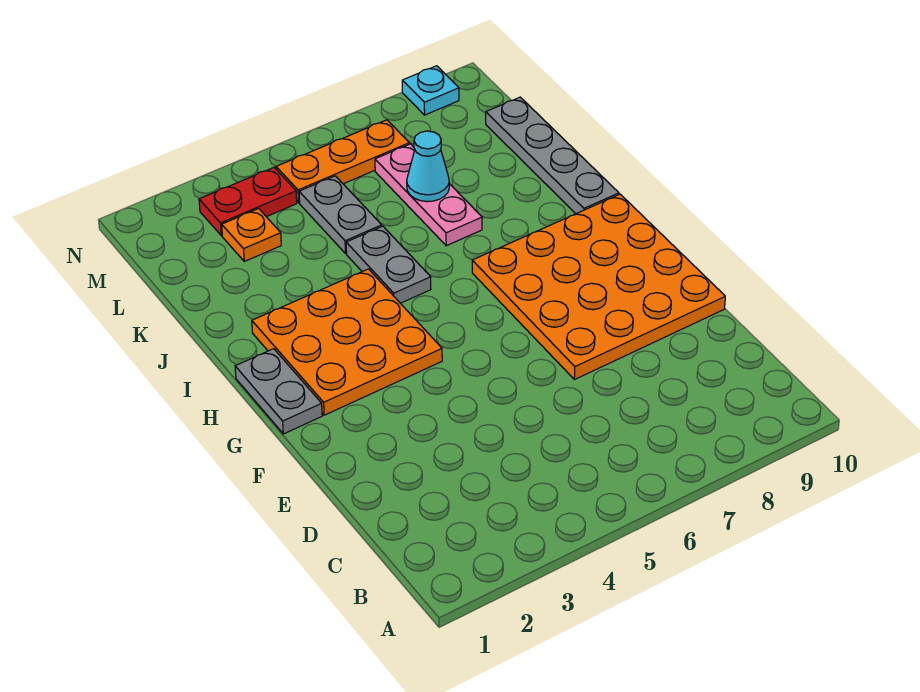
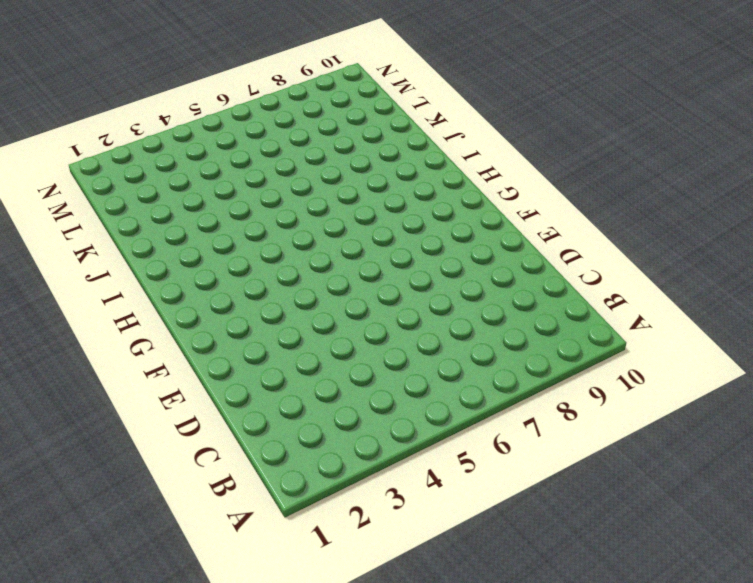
none -> orange 4x4 plate [472,194,725,380]
none -> grey 1x2 plate [235,349,322,434]
none -> orange 3x3 plate [252,269,442,415]

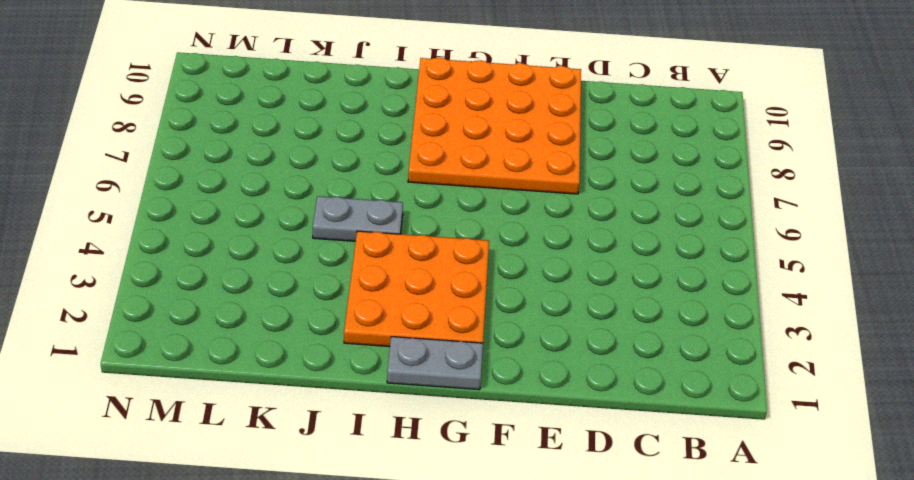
none -> grey 1x4 plate [486,97,619,214]
none -> pink 1x3 plate [375,144,482,246]
none -> grey 1x2 plate [299,176,382,254]

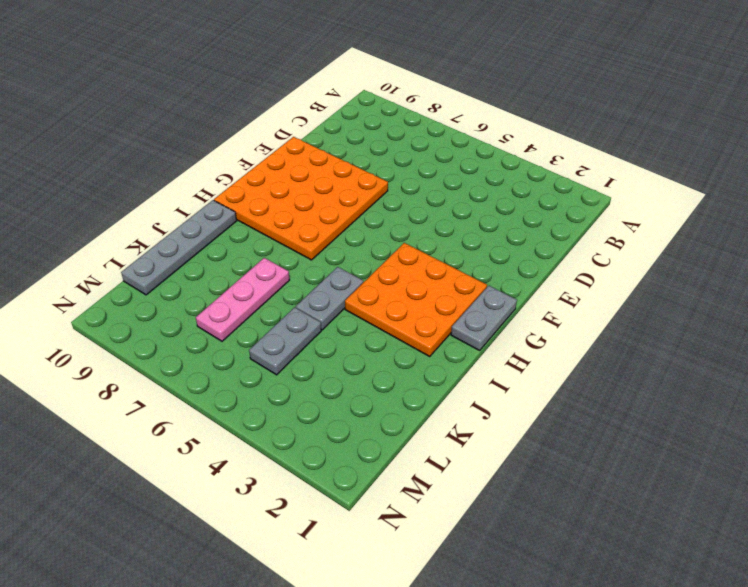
none -> orange 1x1 plate [222,209,281,261]
none -> red 1x2 plate [199,167,297,236]
none -> orange 1x3 plate [276,120,409,203]

